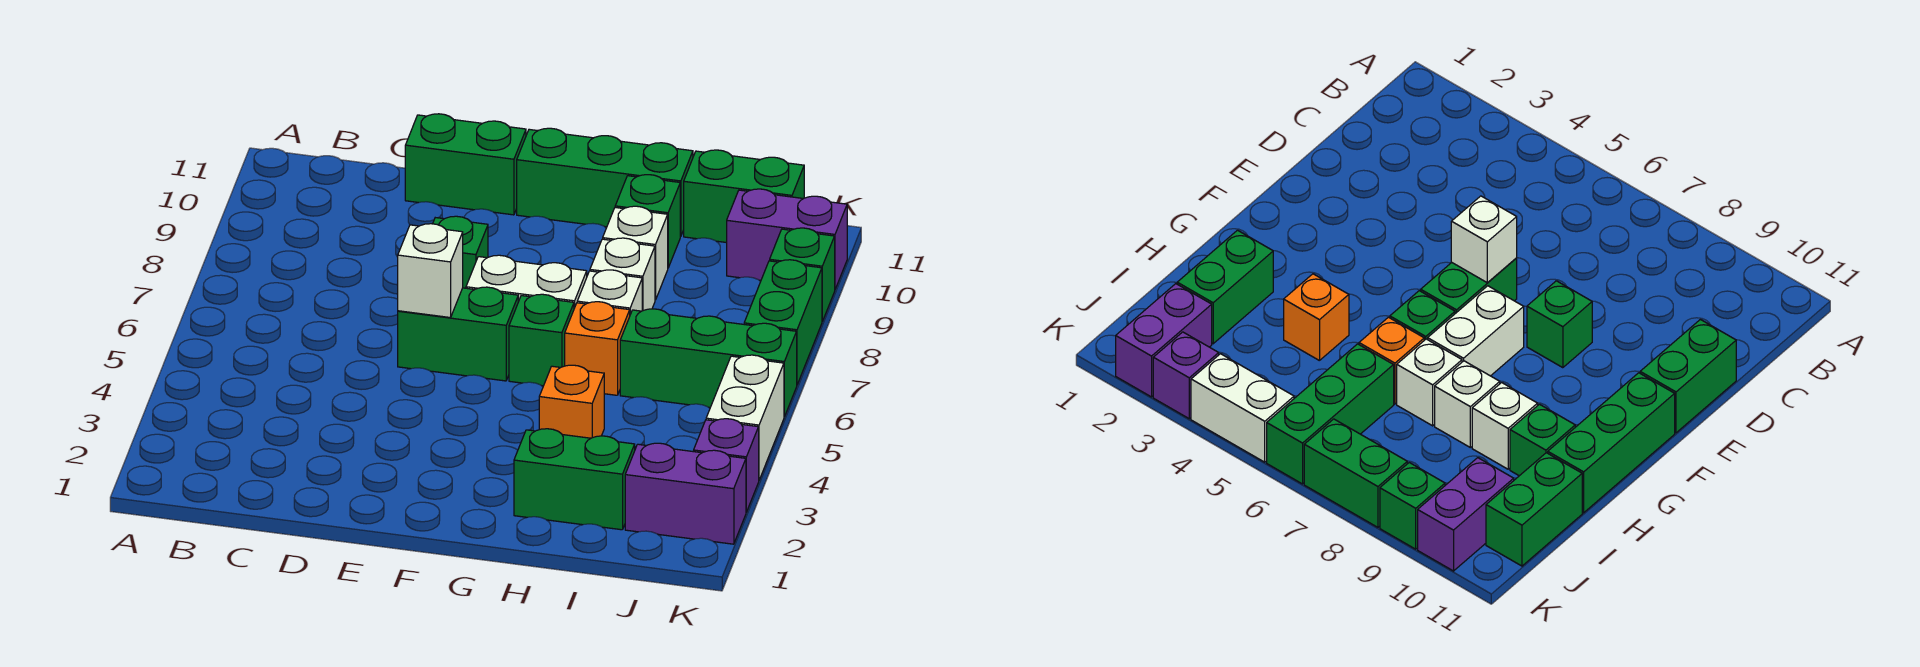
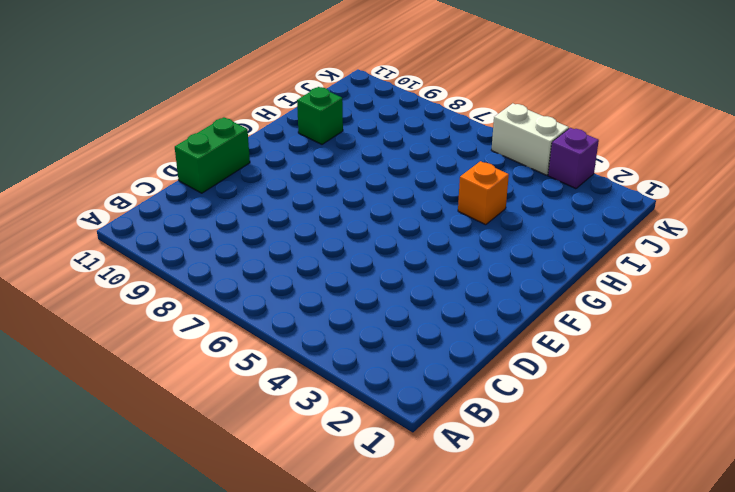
none -> green 1x2 brick [398,287,518,381]
none -> green 1x1 brick [433,216,488,288]
none -> white 1x2 brick [466,255,587,308]

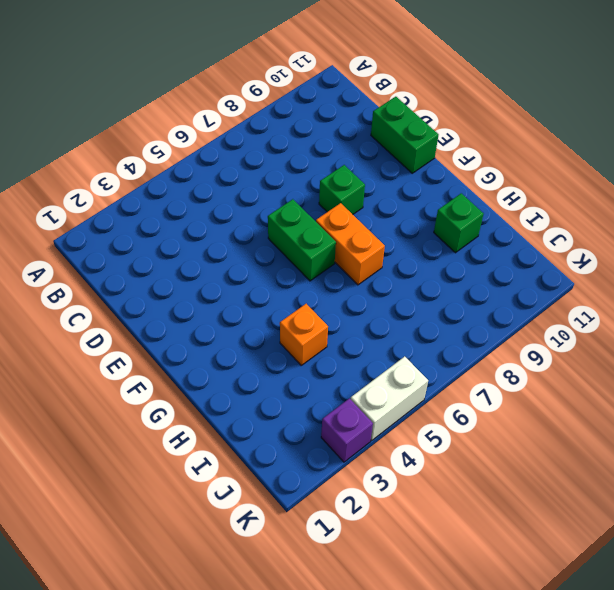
orange 1x2 brick [316,203,385,285] -> white 1x2 brick [466,255,587,308]
none -> green 1x3 brick [517,128,693,237]
none -> green 1x1 brick [509,294,574,386]
none -> green 1x2 brick [514,429,635,530]

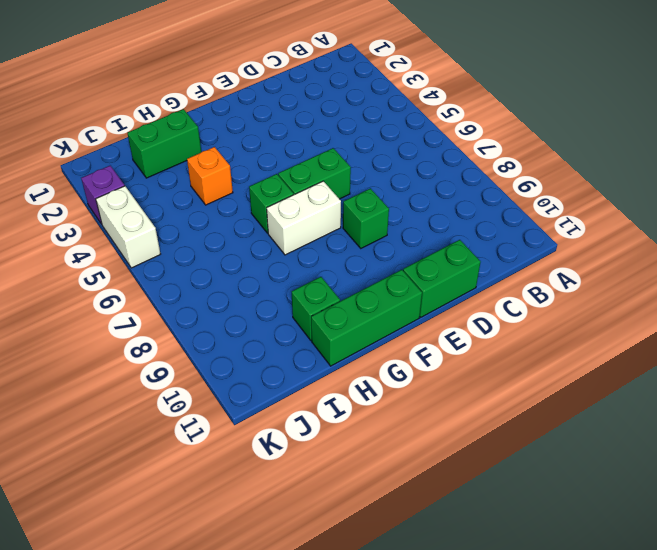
none -> orange 1x1 brick [565,302,630,395]
none -> white 1x1 brick [577,270,642,314]
none -> white 1x1 brick [590,238,655,311]

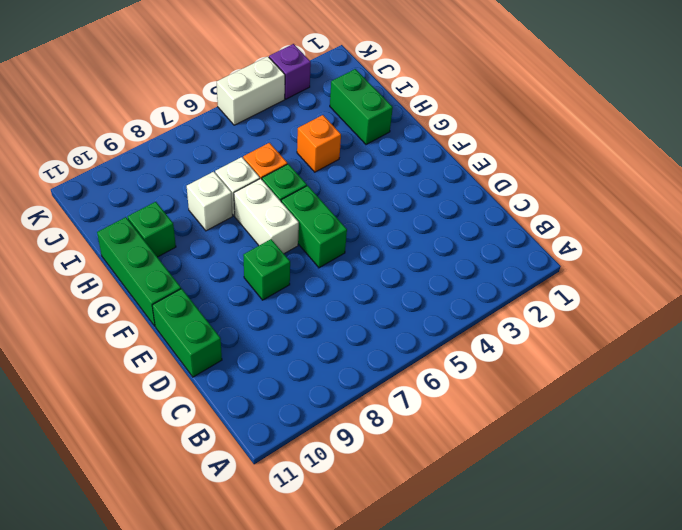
none -> white 1x1 brick [603,206,668,300]
none -> green 1x3 brick [620,309,797,417]
none -> green 1x2 brick [684,150,804,243]

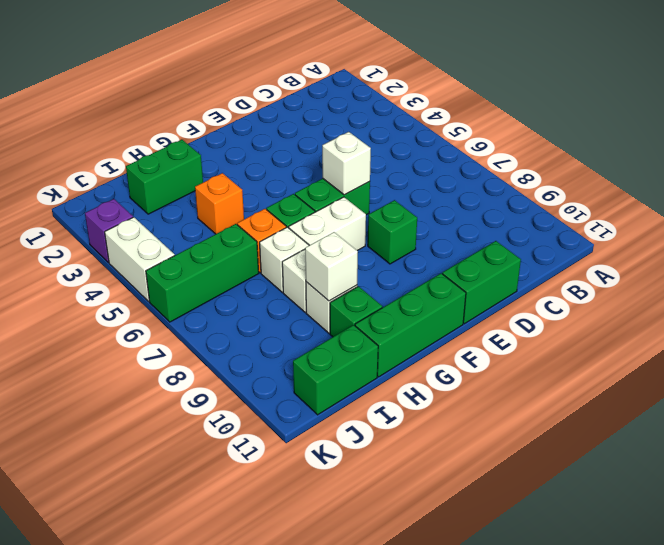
white 1x1 brick [305,232,358,301] -> none
none -> purple 1x2 brick [625,443,746,544]
none -> purple 1x2 brick [727,189,847,289]
none -> green 1x2 brick [744,260,822,385]

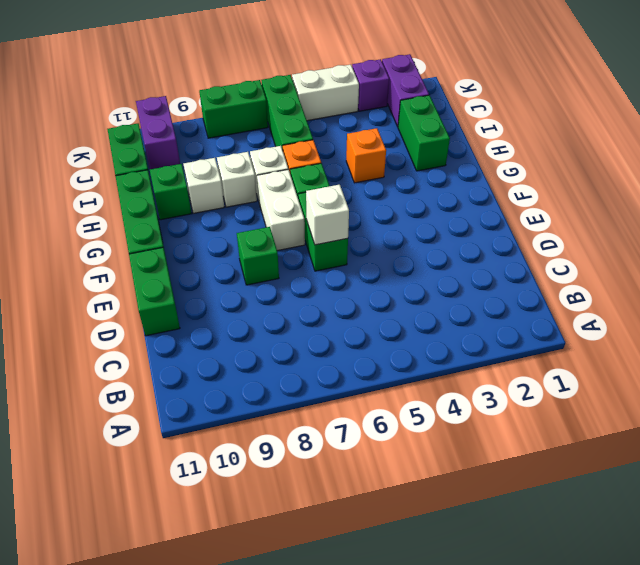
none -> green 1x1 brick [770,228,835,321]

